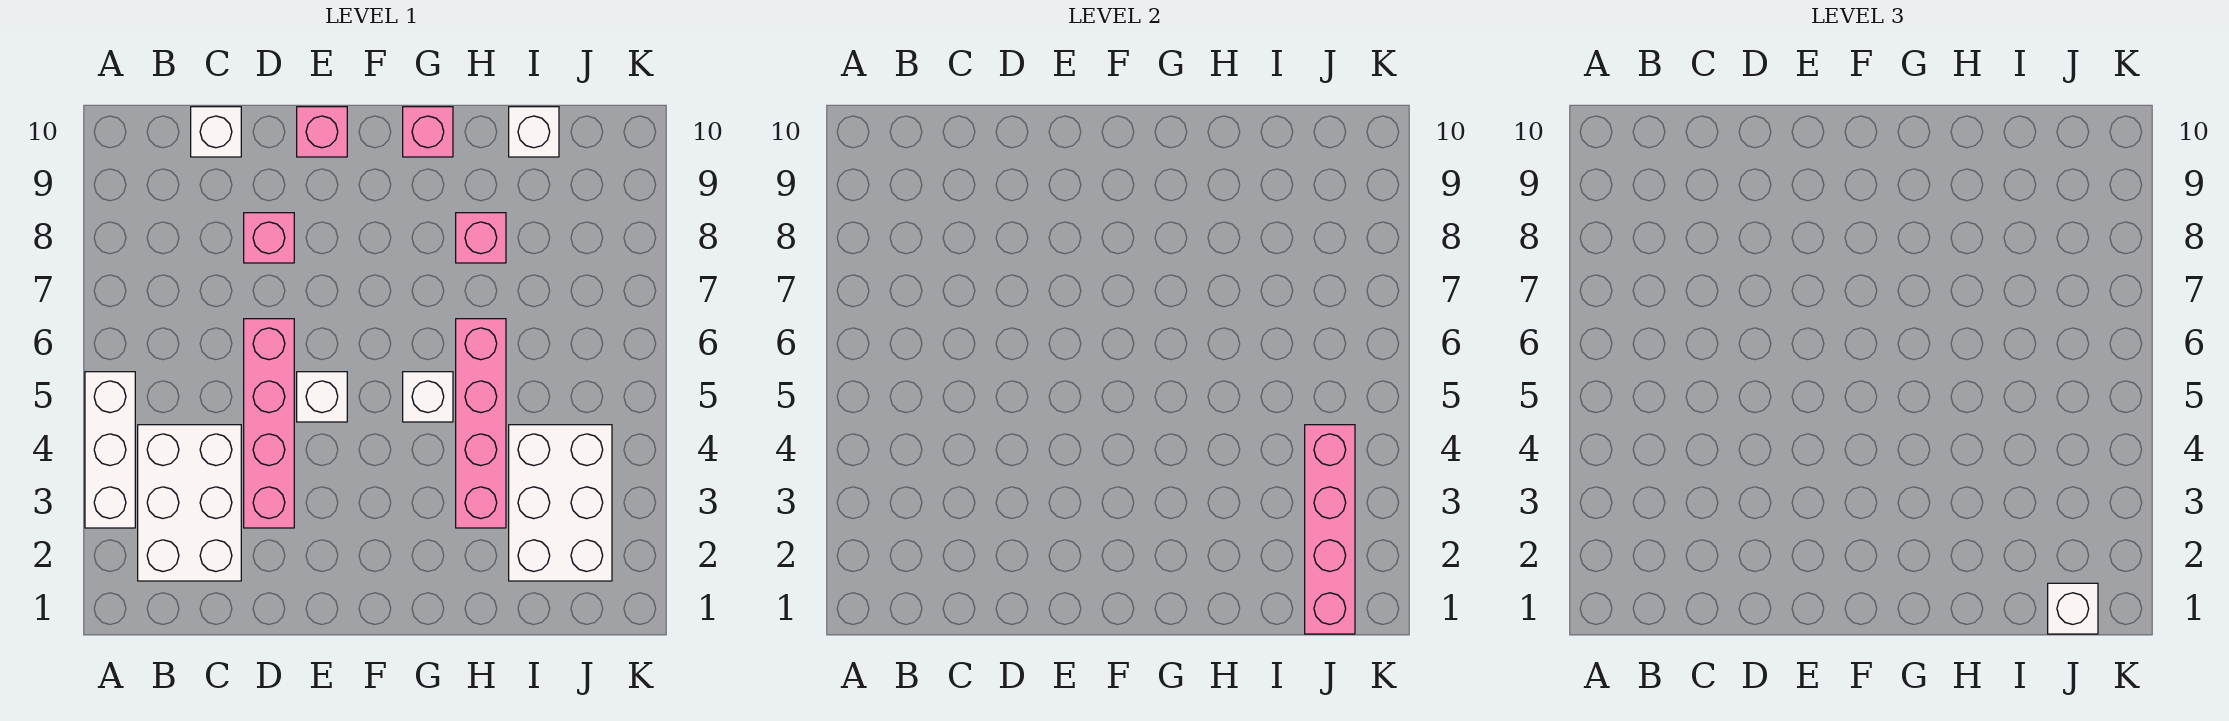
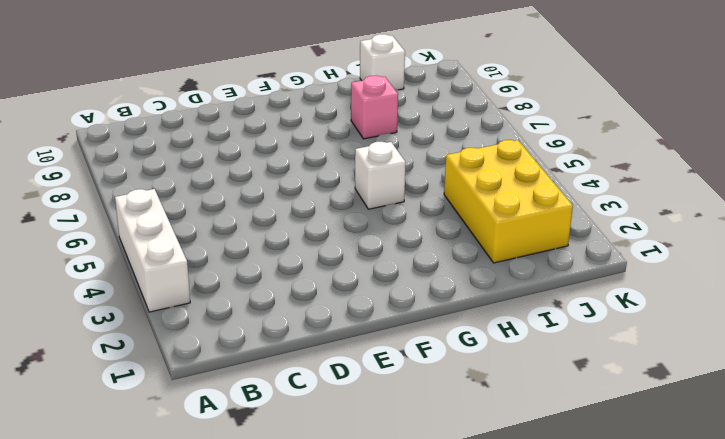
yellow 2x3 brick [444,140,573,263] -> white 2x3 brick [509,425,612,581]
none -> white 2x3 brick [138,425,241,581]
none -> white 1x1 brick [191,107,241,157]
none -> pink 1x4 brick [244,319,294,528]

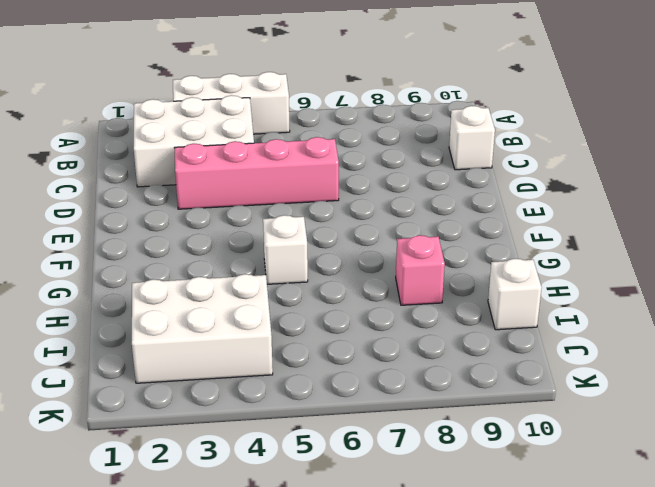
none -> pink 1x1 brick [244,213,294,263]
none -> white 1x1 brick [297,372,347,422]
none -> pink 1x1 brick [297,107,347,157]

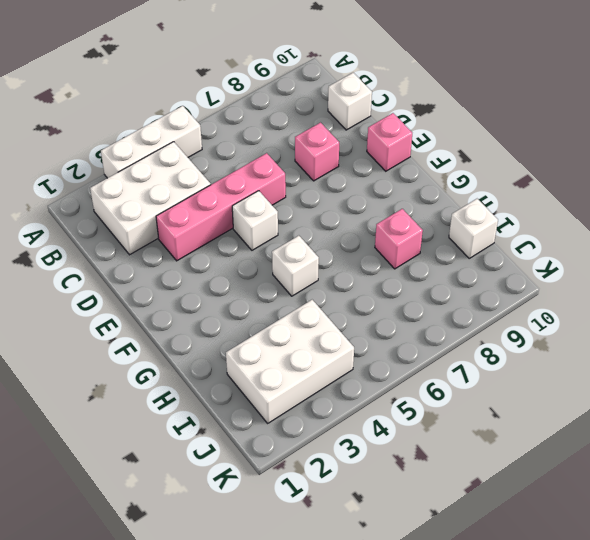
none -> pink 1x1 brick [403,107,453,157]
none -> pink 1x4 brick [456,319,506,528]
none -> pink 1x4 brick [1305,425,1355,634]

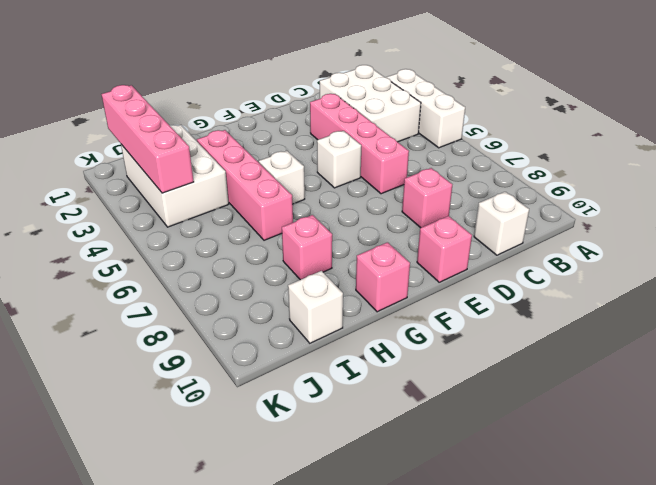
none -> white 1x1 brick [2048,583,2098,634]

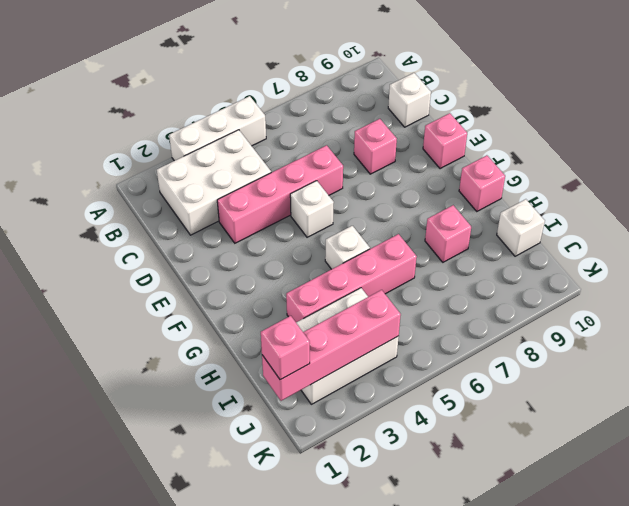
pink 1x1 brick [261,316,310,380] -> white 1x1 brick [2048,583,2098,634]

